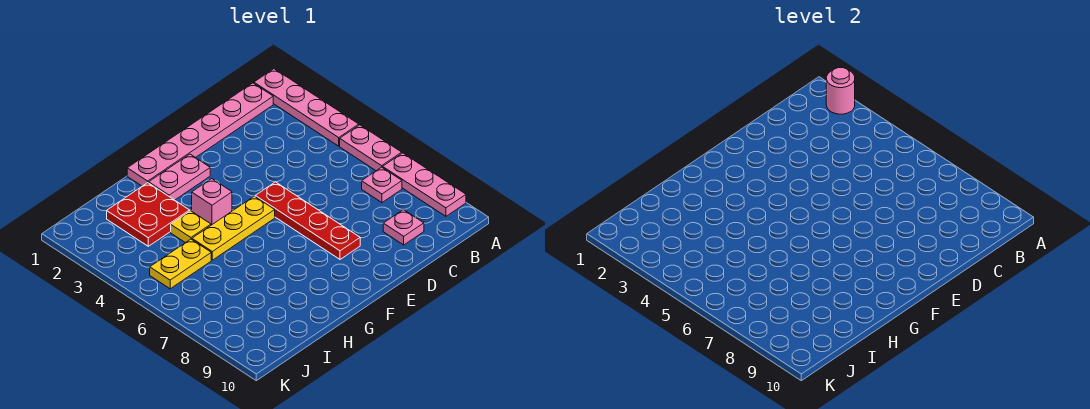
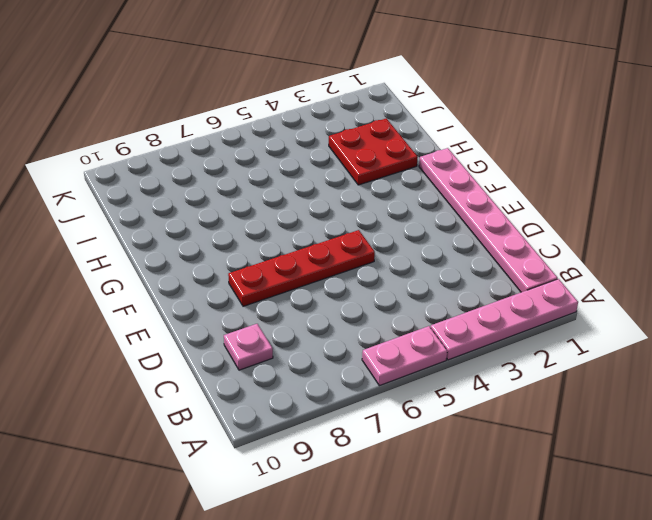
none -> pink 1x3 plate [383,153,466,216]
none -> pink 1x1 plate [362,167,402,203]
none -> pink 1x2 plate [149,154,210,200]

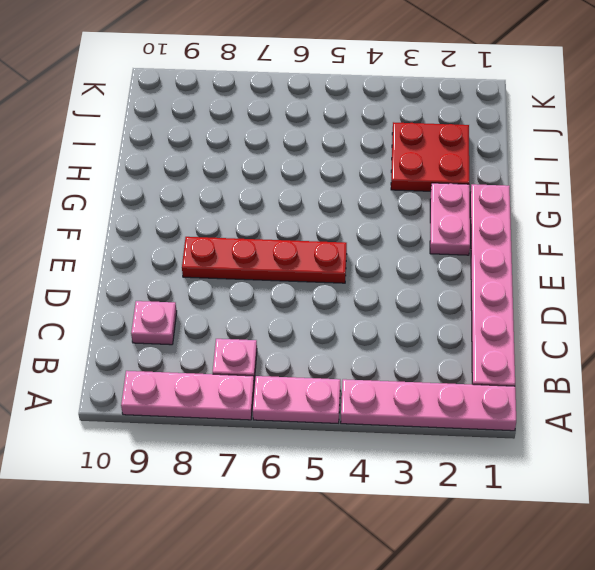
none -> yellow 1x3 plate [192,196,275,260]
none -> pink 1x1 brick [192,179,232,225]
none -> yellow 1x1 plate [171,211,211,243]

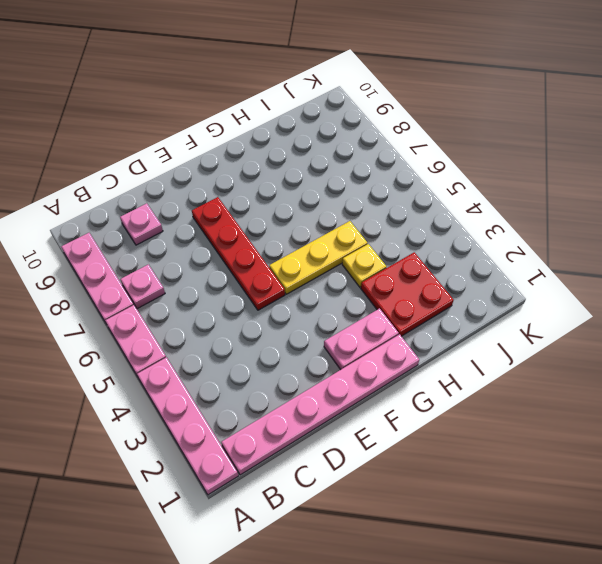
none -> pink 1x1 brick [192,179,232,225]
none -> yellow 1x2 plate [150,239,211,289]
none -> pink 1x1 round brick [826,68,855,114]

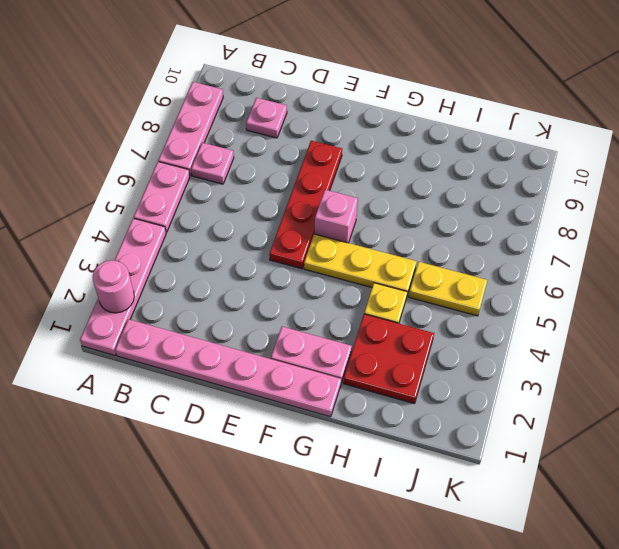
pink 1x1 brick [314,190,358,243] -> pink 1x1 brick moved to [192,179,232,225]

